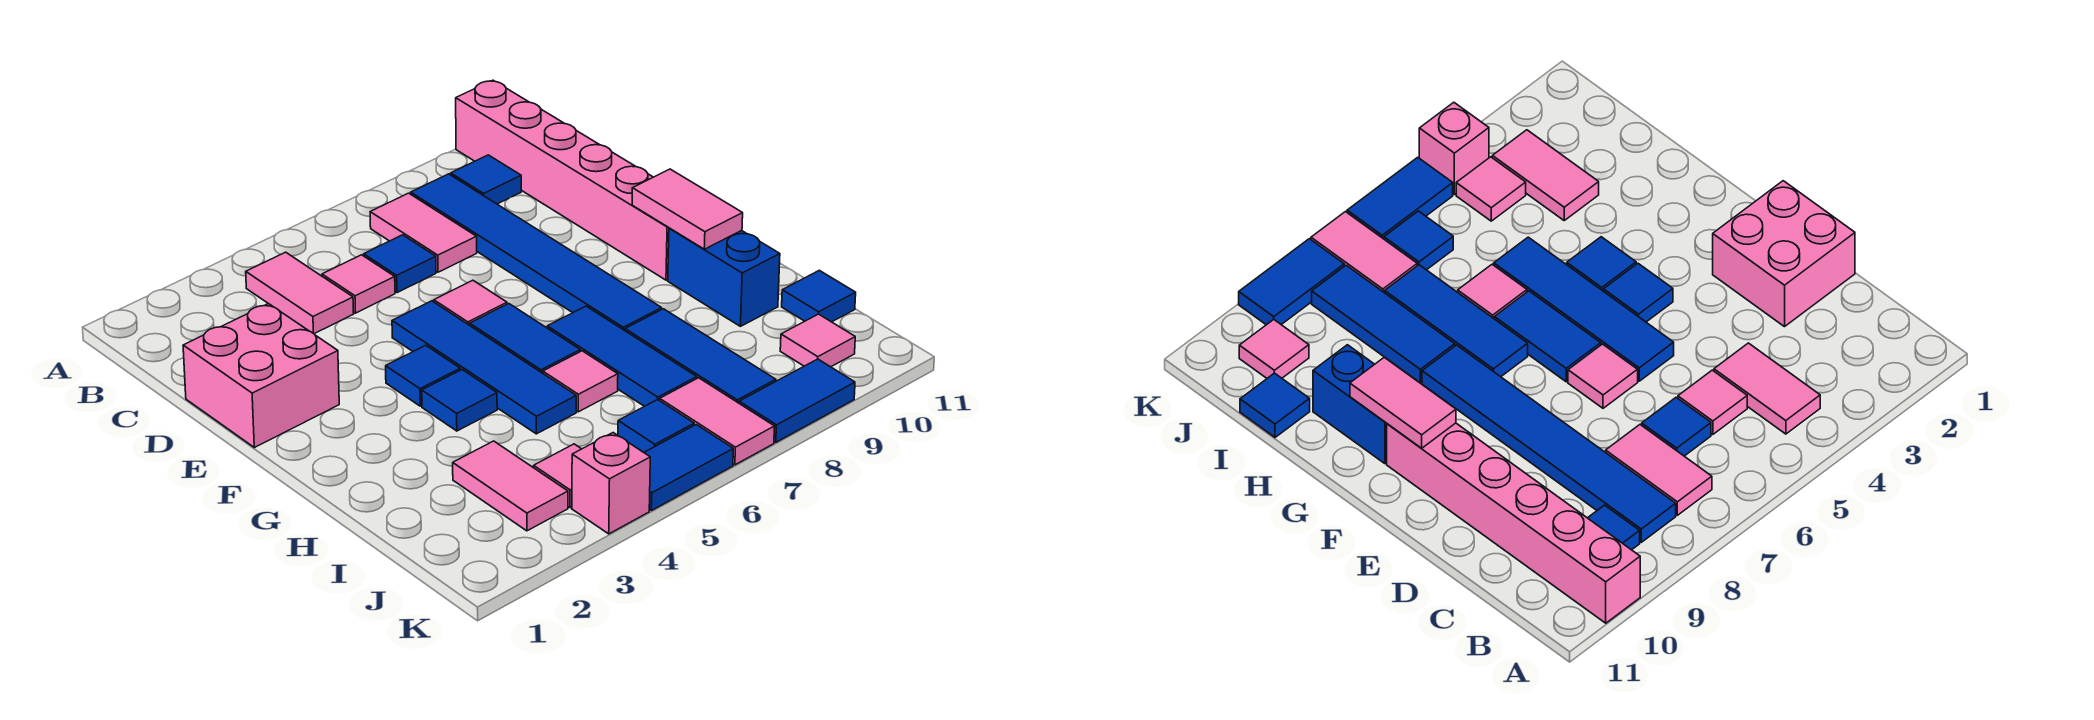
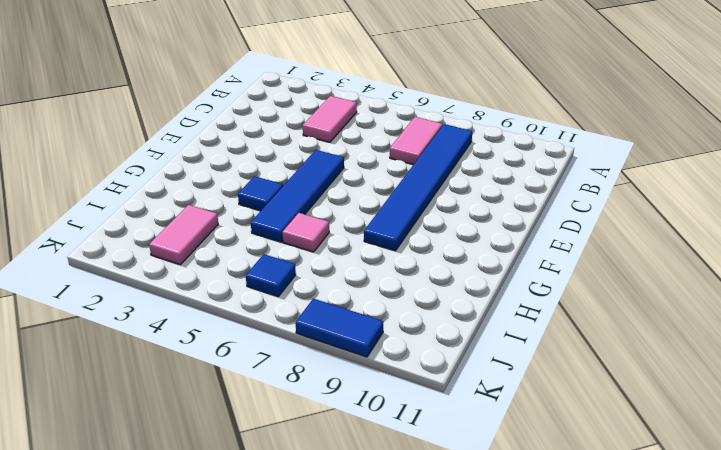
none -> pink 1x6 brick [456,80,669,280]
none -> blue 1x1 tile [451,155,521,204]
none -> pink 1x1 tile [322,255,395,313]

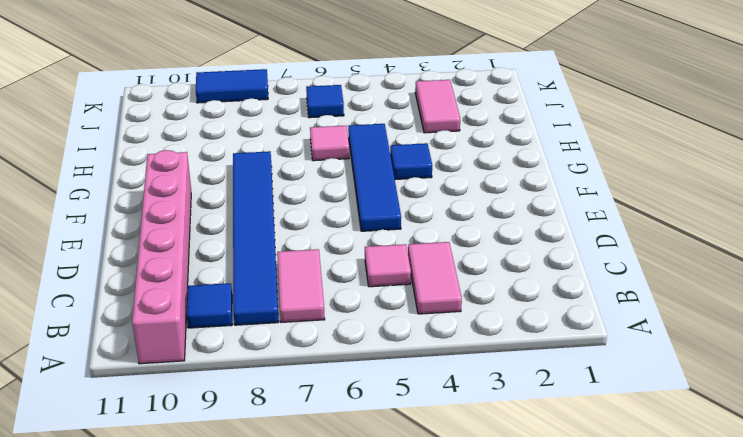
none -> blue 1x1 tile [364,235,436,293]
none -> pink 2x2 brick [183,304,339,448]
none -> pink 1x1 tile [434,280,507,325]

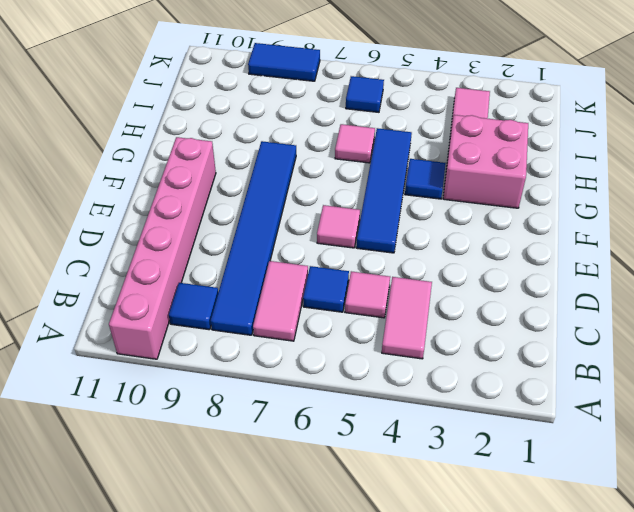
pink 2x2 brick [443,115,528,208] -> pink 2x2 brick moved to [183,304,339,448]
none -> blue 1x1 tile [386,345,460,406]
none -> blue 1x2 tile [470,304,580,373]
none -> blue 1x3 tile [547,306,697,406]

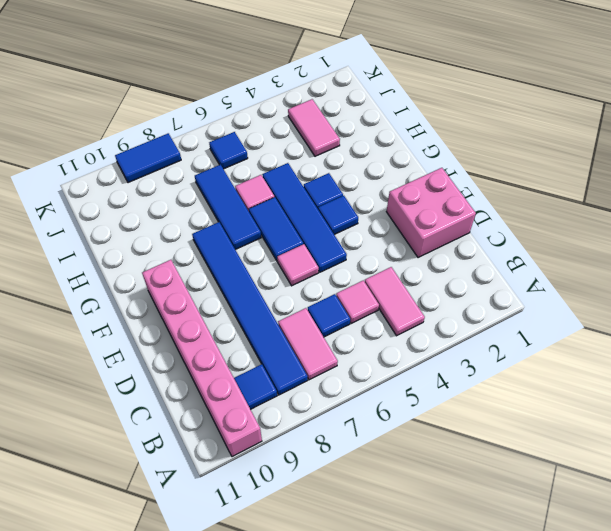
none -> blue 1x2 brick [668,228,780,326]
none -> blue 1x3 tile [625,309,776,403]
none -> blue 1x1 tile [782,270,856,322]

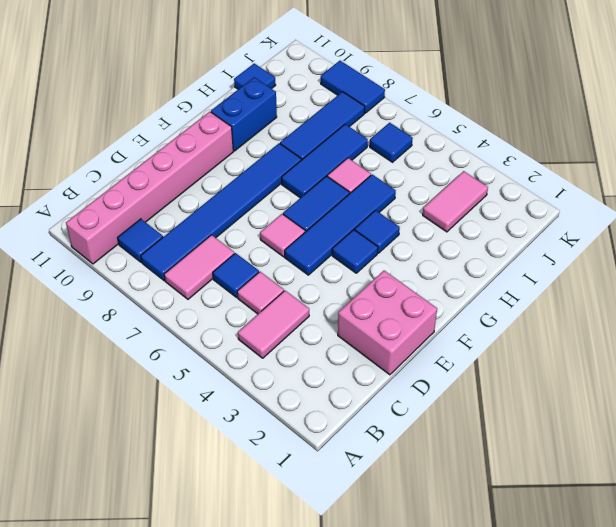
none -> pink 1x1 tile [534,444,581,508]
none -> pink 1x2 tile [660,378,775,465]
none -> pink 1x1 tile [780,314,855,367]

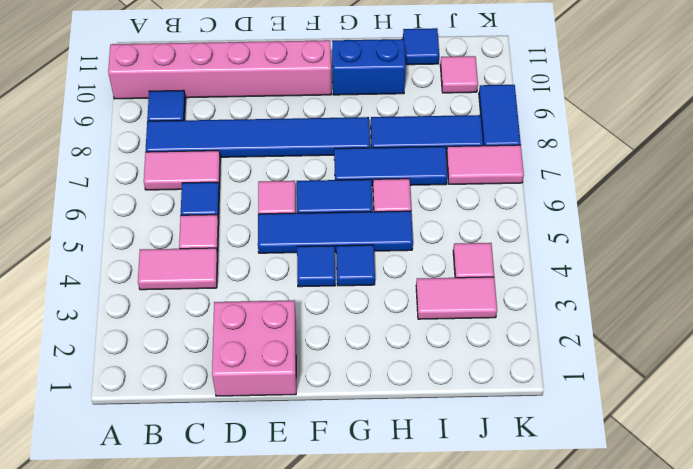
none -> blue 1x1 tile [618,400,694,452]
none -> pink 1x1 brick [572,433,650,534]
none -> blue 1x2 tile [644,425,733,511]

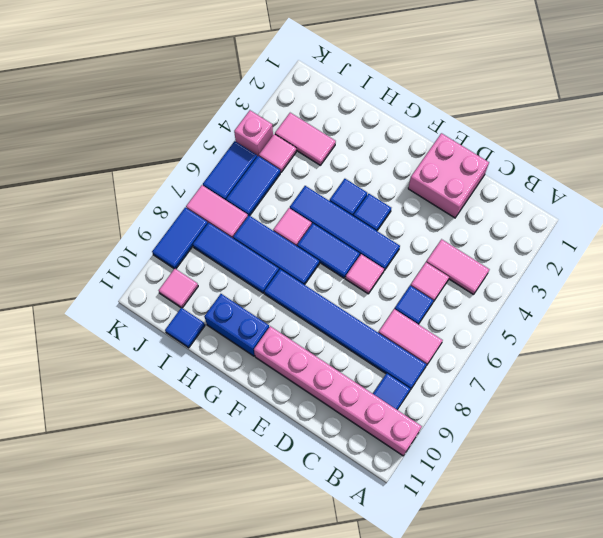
blue 1x2 tile [226,156,280,216] -> blue 1x1 tile [618,400,694,452]
none -> pink 1x2 tile [632,169,743,249]

